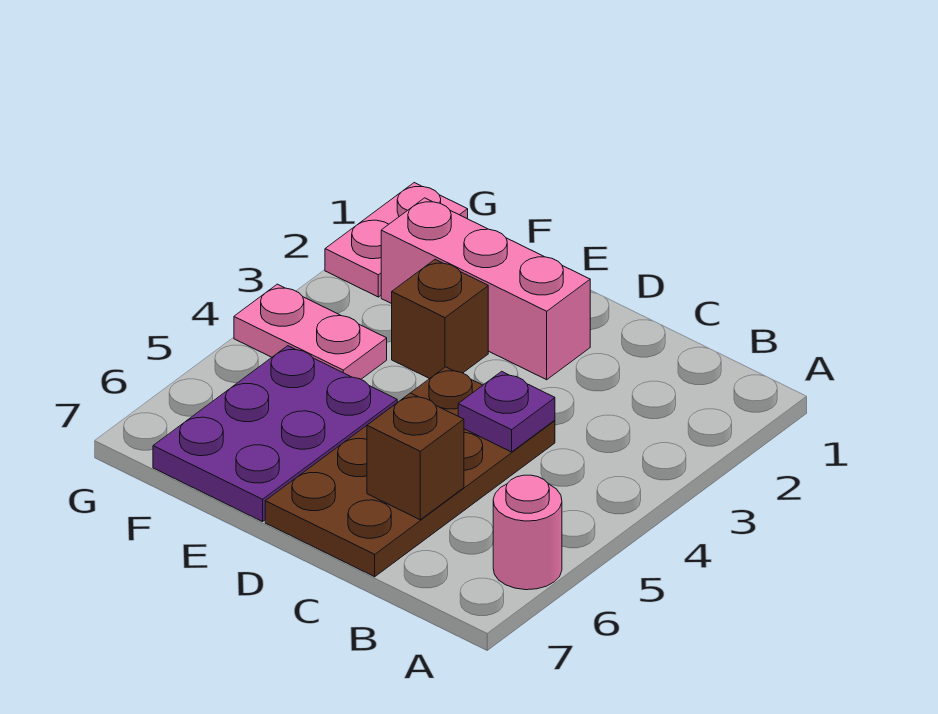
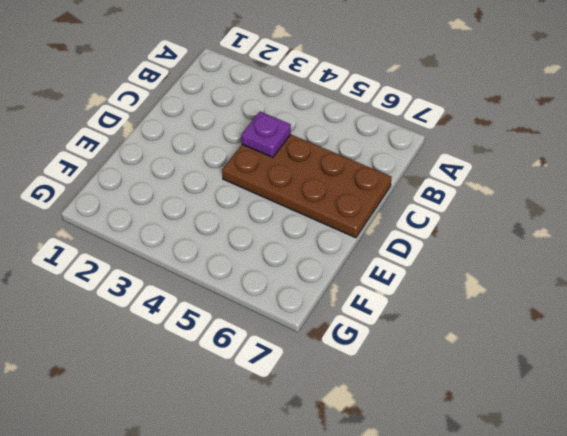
none -> pink 1x1 round brick [493,475,562,590]
none -> pink 1x3 brick [381,198,590,380]

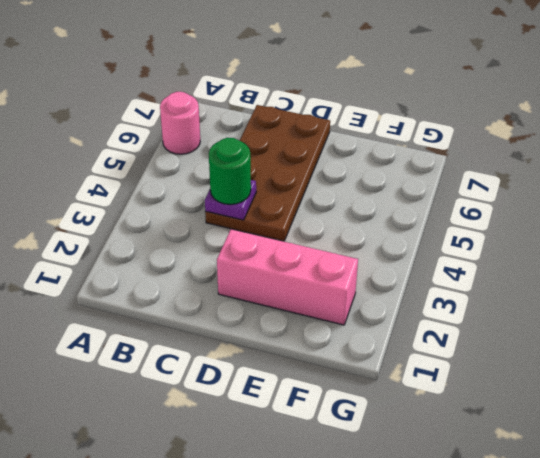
green 1x1 round brick [209,138,251,205] -> none
none -> brown 1x1 brick [392,259,488,379]
none -> purple 2x3 plate [153,346,397,522]

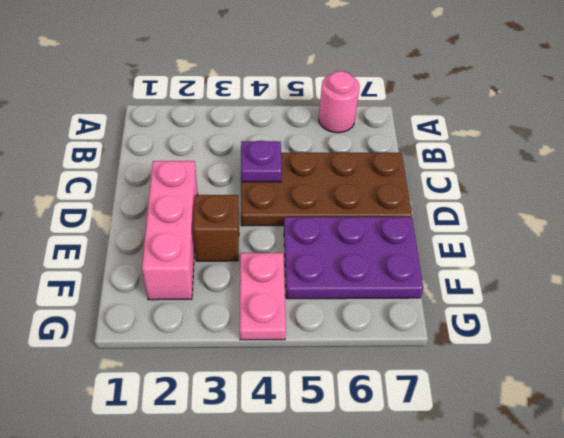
none -> pink 1x2 plate [325,183,468,297]
none -> brown 1x1 brick [367,393,464,520]

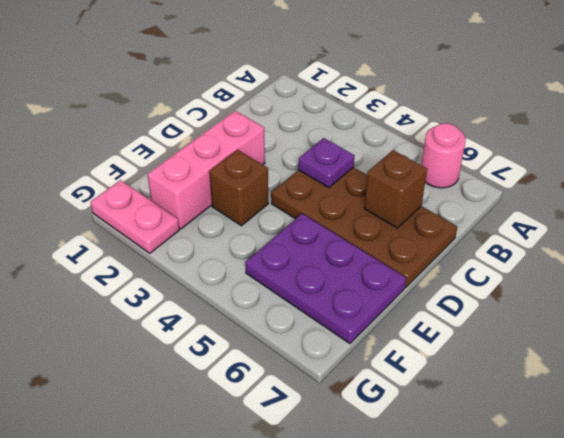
none -> pink 1x2 plate [234,284,387,379]

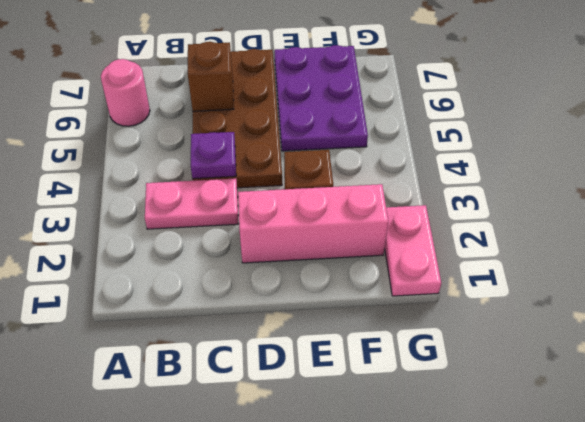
pink 1x2 plate [145,178,238,229] -> pink 1x2 plate moved to [234,284,387,379]

